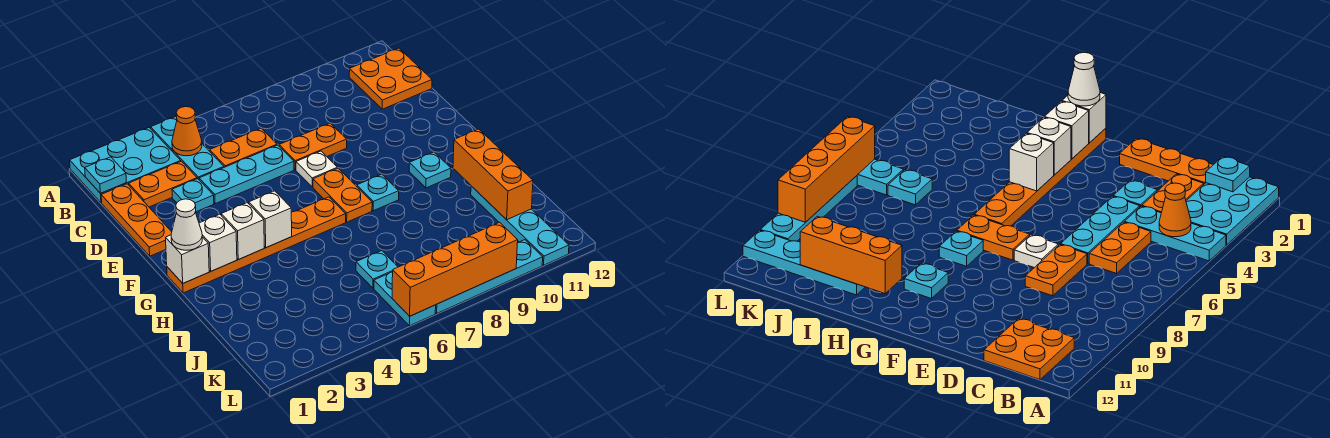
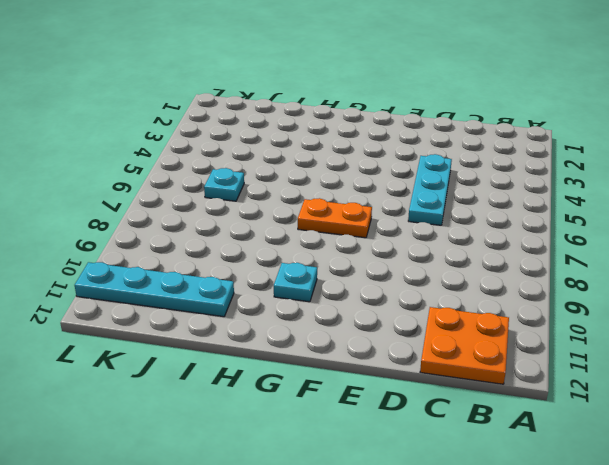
none -> cyan 2x3 plate [70,128,181,203]
none -> cyan 1x3 plate [151,117,224,179]
none -> orange 1x3 plate [101,184,172,256]

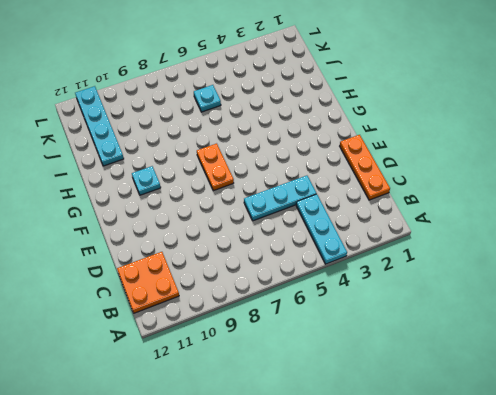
none -> cyan 2x3 plate [70,128,181,203]
none -> orange 1x2 plate [129,161,197,207]
none -> orange 1x2 plate [210,128,277,167]

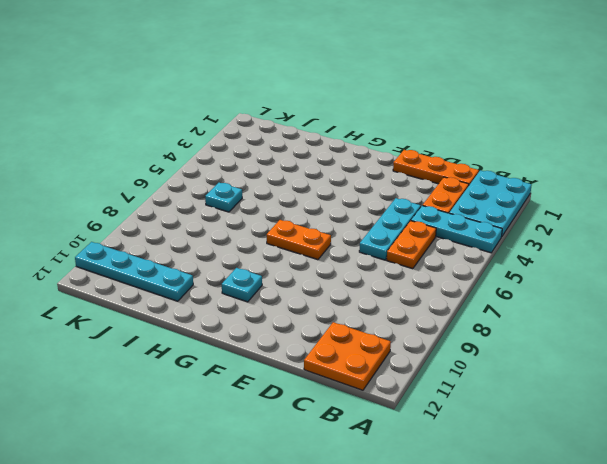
none -> cyan 1x1 plate [172,179,214,212]
none -> orange 1x2 plate [279,123,347,170]
none -> white 1x1 plate [296,151,337,187]

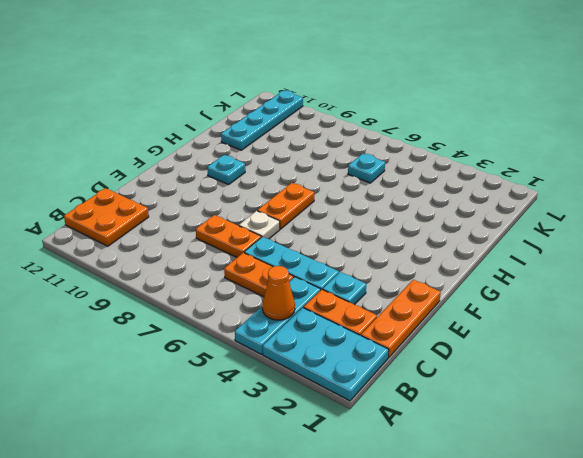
none -> orange 1x6 plate [167,197,346,293]
none -> cyan 1x1 plate [357,174,399,211]
none -> cyan 1x2 plate [374,272,436,326]

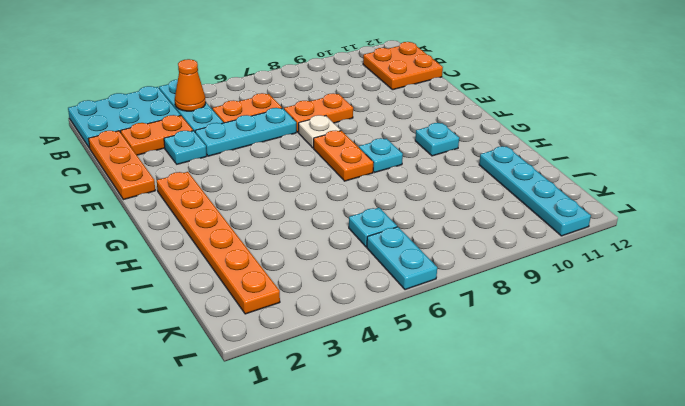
orange 1x6 plate [157,172,280,314] -> orange 1x6 plate turned to [167,197,346,293]
none -> cyan 1x4 plate [435,240,543,313]
none -> cyan 1x1 plate [85,157,126,193]
none -> white 1x1 brick [166,235,209,283]

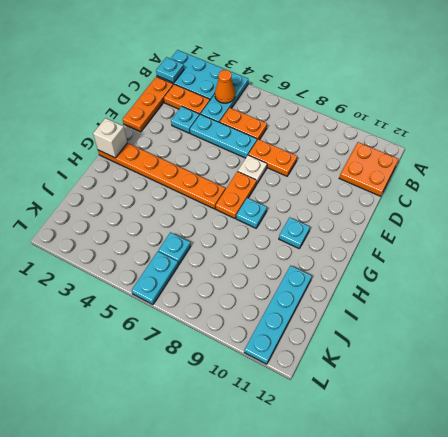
none -> cyan 1x4 plate [435,240,543,313]
none -> white 1x1 brick [199,214,237,271]
none -> white 1x1 brick [221,203,264,260]

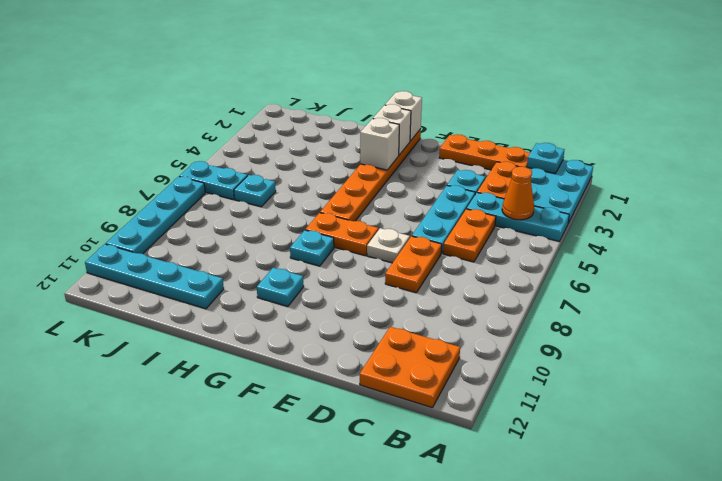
none -> white 1x1 brick [249,191,292,248]
none -> orange 1x3 brick [453,129,533,220]
none -> orange 1x4 brick [392,222,518,316]

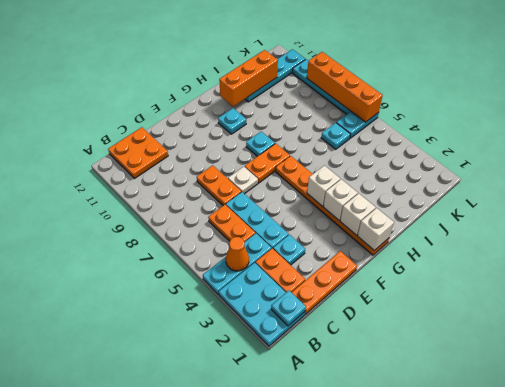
none -> white 1x1 cone [171,199,202,250]

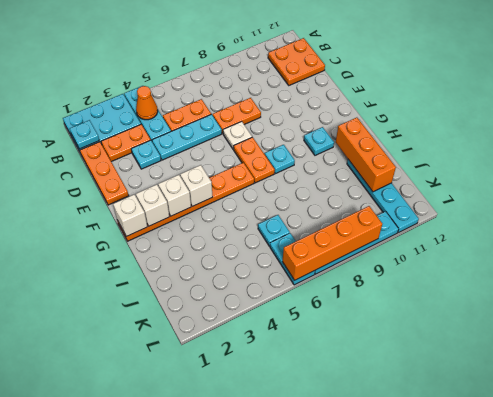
none -> white 1x1 cone [171,199,202,250]

